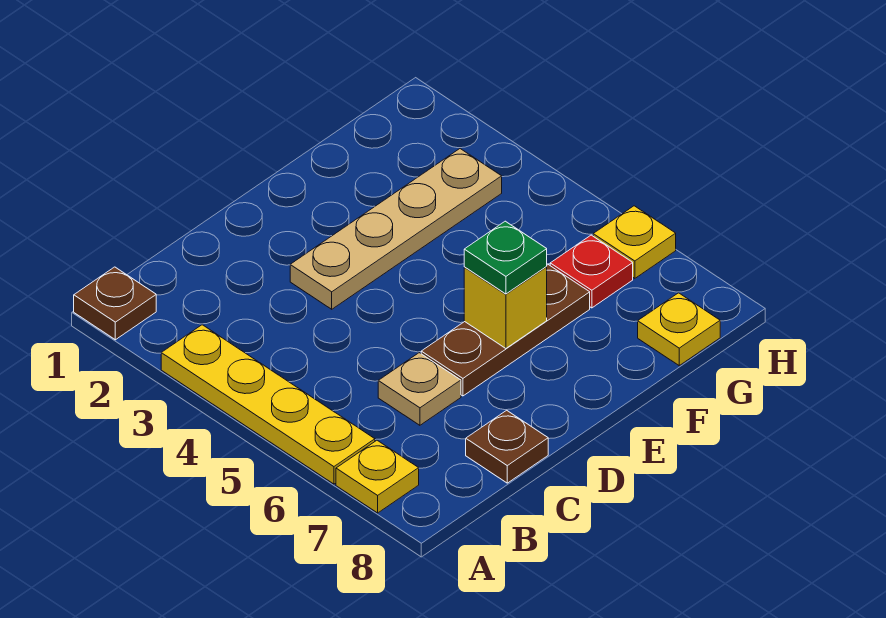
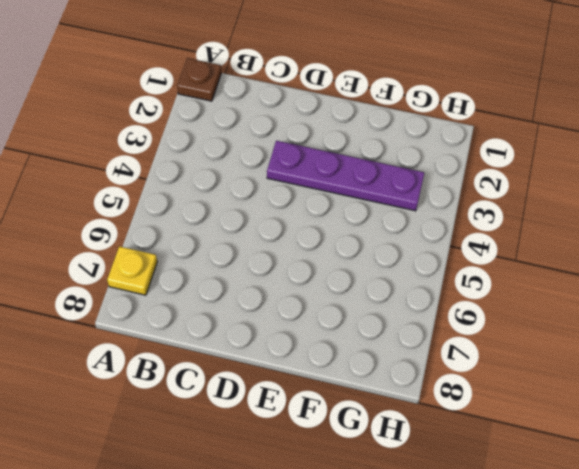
purple 1x4 plate [267,141,424,211] -> tan 1x4 plate [290,149,502,309]
none -> yellow 1x4 plate [161,325,375,484]
none -> tan 1x1 plate [378,353,461,425]
none -> brown 1x1 plate [466,410,548,483]

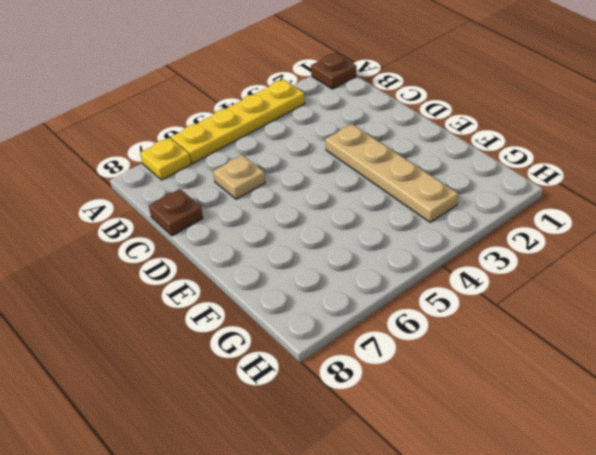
none -> brown 1x3 plate [421,265,590,396]
none -> red 1x1 plate [550,235,633,308]
none -> yellow 1x1 plate [638,293,720,365]

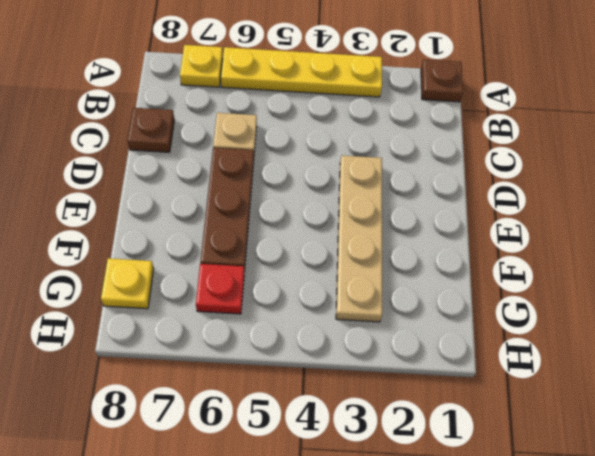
none -> yellow 1x1 plate [593,206,676,278]
none -> yellow 1x1 brick [464,267,547,348]
none -> green 1x1 plate [464,221,547,294]

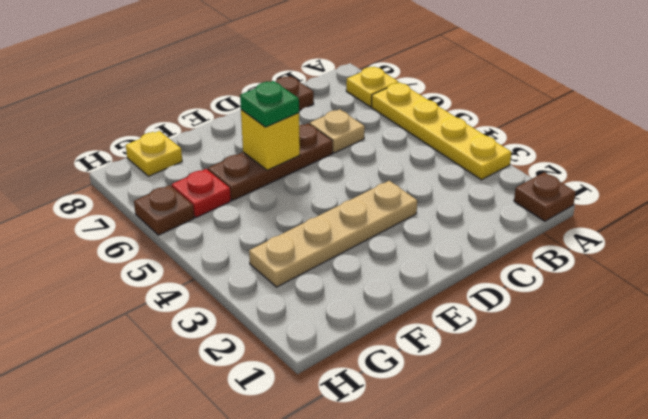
brown 1x1 plate [134,185,194,235] -> yellow 1x1 plate [593,206,676,278]

